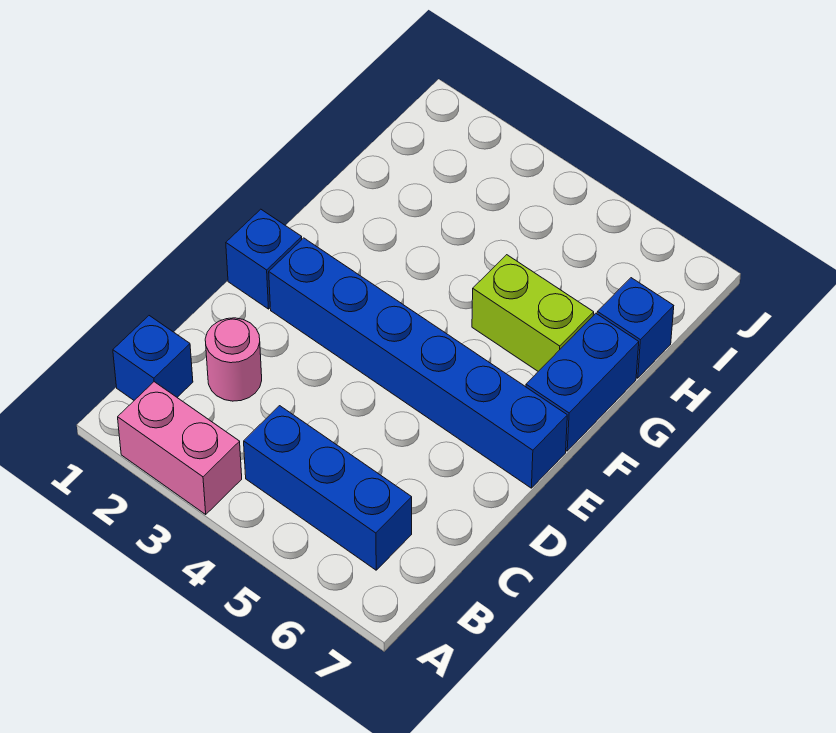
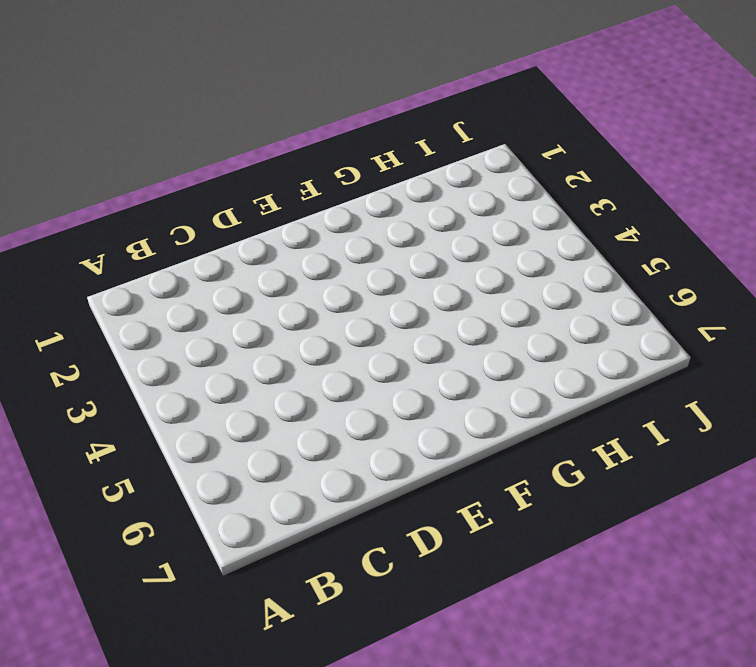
none -> pink 1x2 brick [118,382,242,514]
none -> blue 1x1 brick [113,316,193,400]

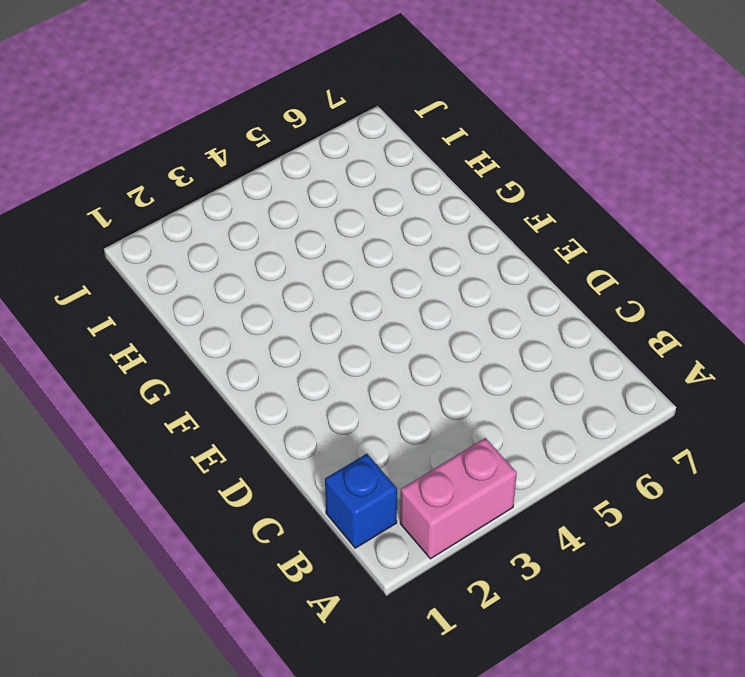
none -> blue 1x3 brick [244,406,412,570]
none -> pink 1x1 round brick [205,318,262,401]

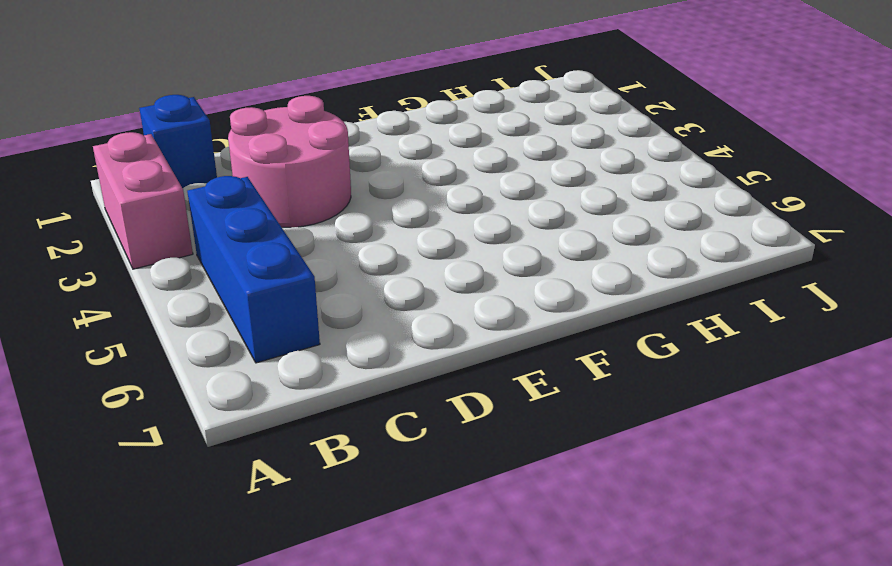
pink 2x2 round brick [228,96,351,227] -> pink 1x1 round brick [205,318,262,401]
none -> blue 1x1 brick [226,209,302,309]
none -> blue 1x6 brick [269,238,567,488]

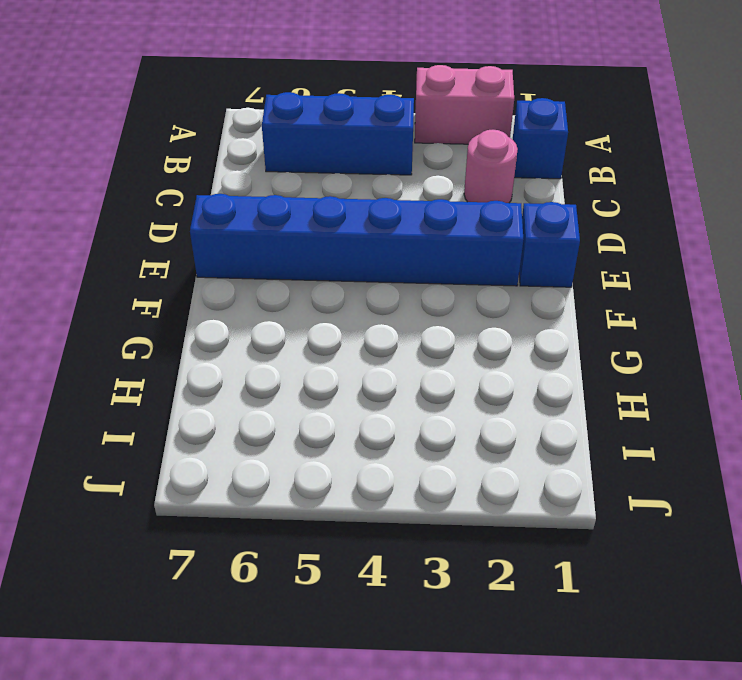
none -> blue 1x2 brick [526,313,639,451]
none -> lime 1x2 brick [472,255,594,371]

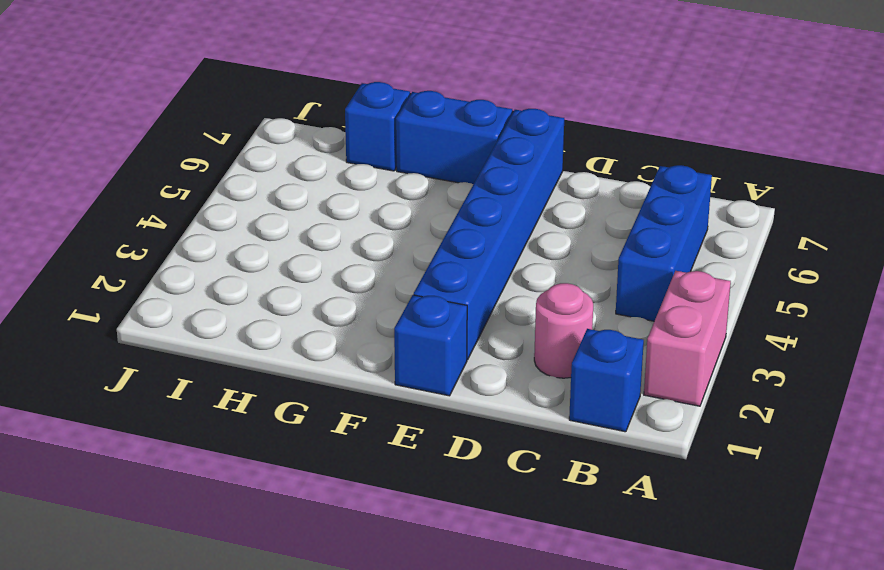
none -> lime 1x2 brick [472,255,594,371]

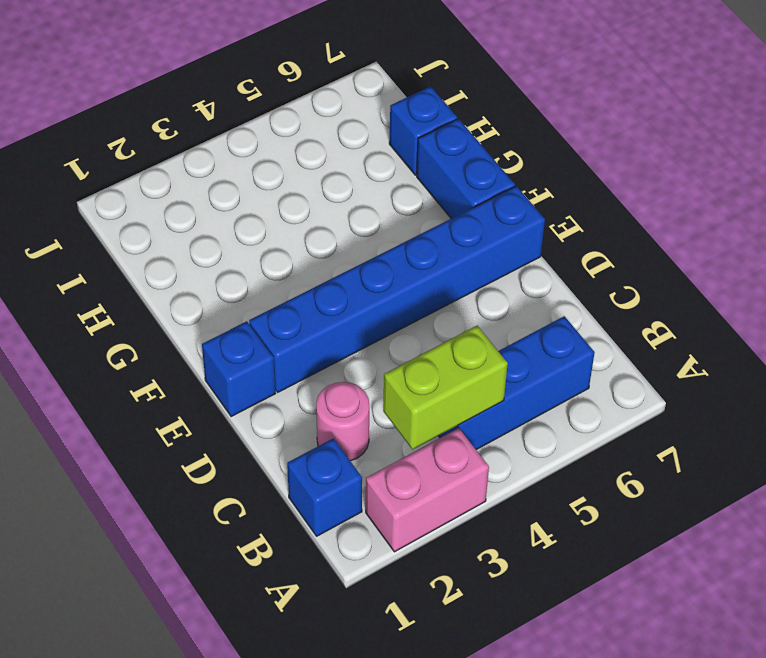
lime 1x2 brick [383,326,508,450] -> lime 1x2 brick moved to [472,255,594,371]

